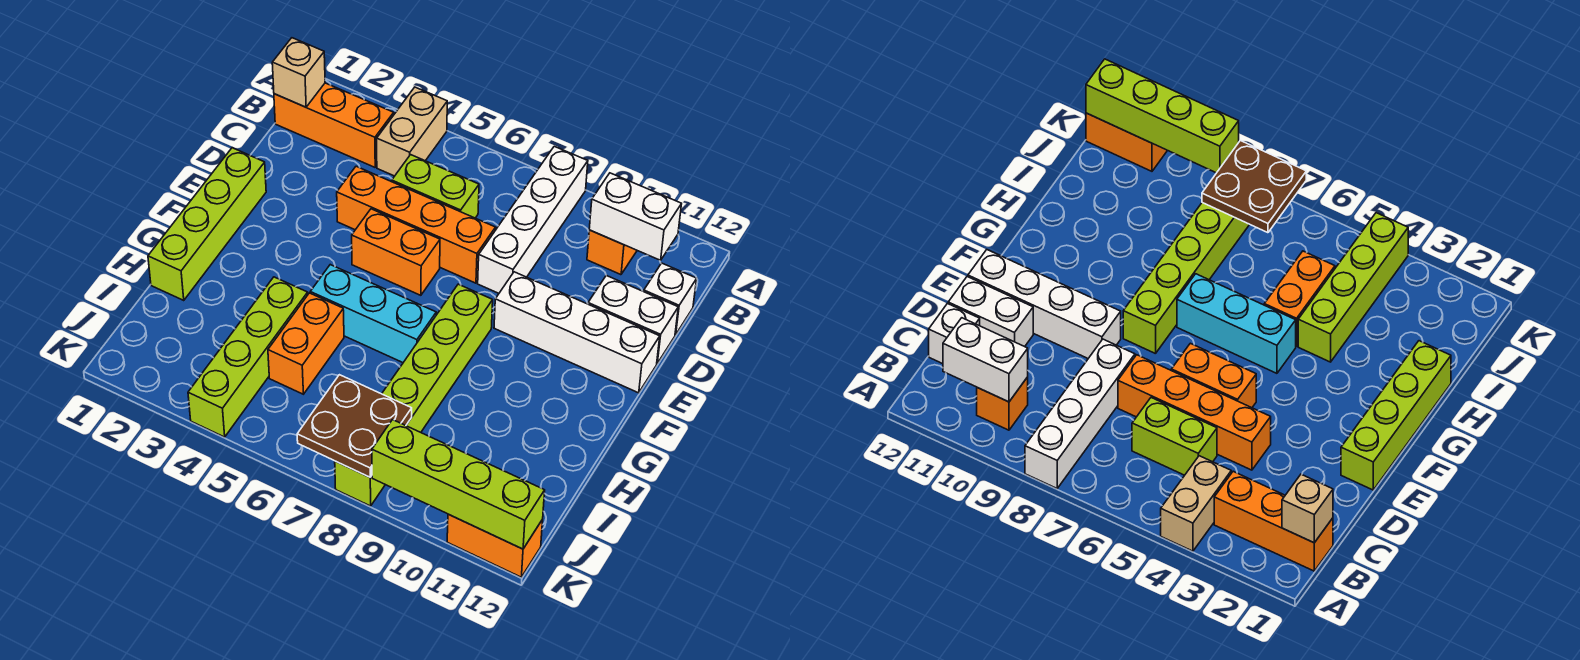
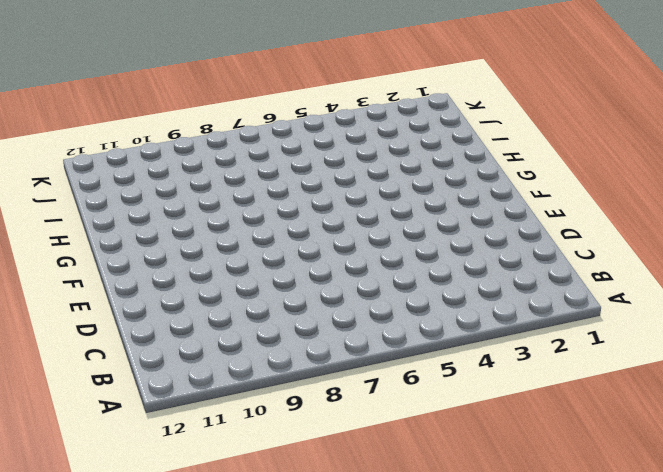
none -> tan 1x2 brick [377,87,447,176]
none -> white 1x4 brick [478,146,588,293]
none -> orange 1x3 brick [274,83,394,167]

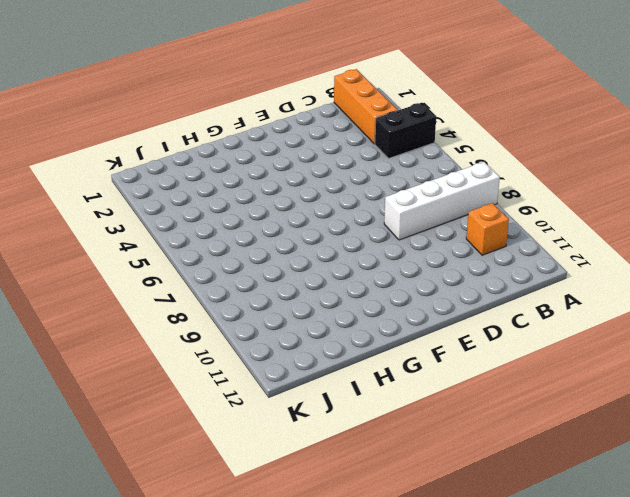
black 1x2 brick [375,103,436,159] -> tan 1x2 brick [377,87,447,176]
none -> lime 1x2 brick [392,155,479,218]
none -> white 1x1 brick [644,263,697,335]
none -> orange 1x4 brick [337,166,495,283]

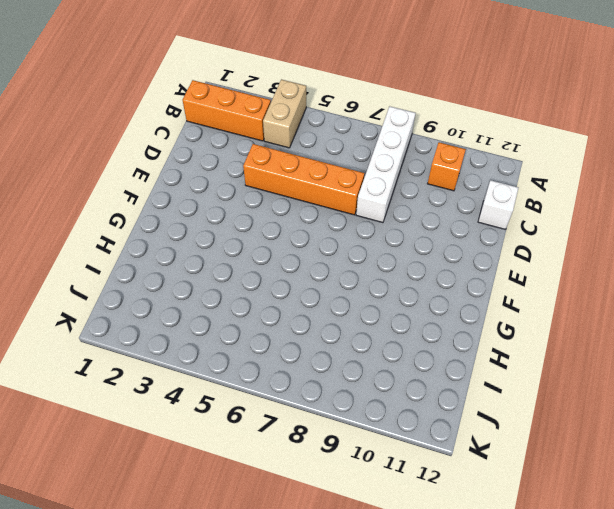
none -> lime 1x2 brick [392,155,479,218]
none -> white 1x2 brick [588,275,678,363]
none -> lime 1x4 brick [148,148,266,300]

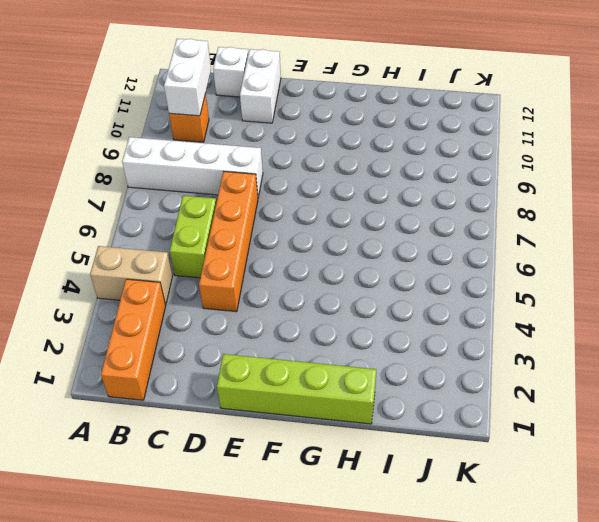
none -> orange 1x2 brick [352,209,440,295]
none -> white 1x4 brick [494,272,660,393]
none -> lime 1x6 brick [335,284,493,506]

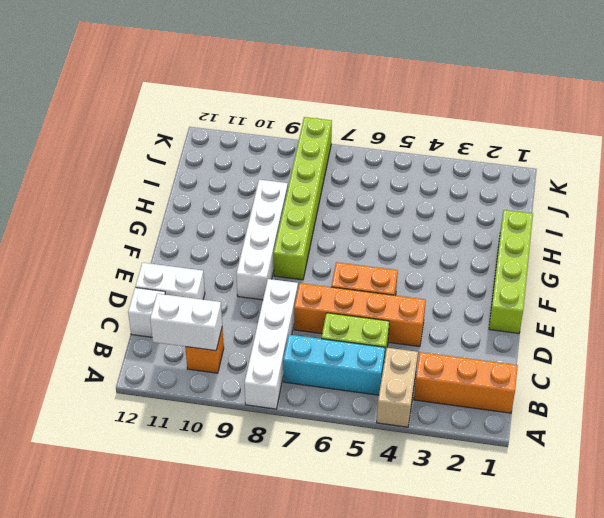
cyan 1x3 brick [283,335,385,395] -> cyan 1x3 brick moved to [310,265,436,363]
white 1x4 brick [236,180,288,300] -> white 1x4 brick turned to [494,272,660,393]
none -> lime 1x4 brick [188,277,308,437]
none -> orange 1x2 brick [268,293,344,394]
none -> orange 1x2 brick [447,514,543,577]

